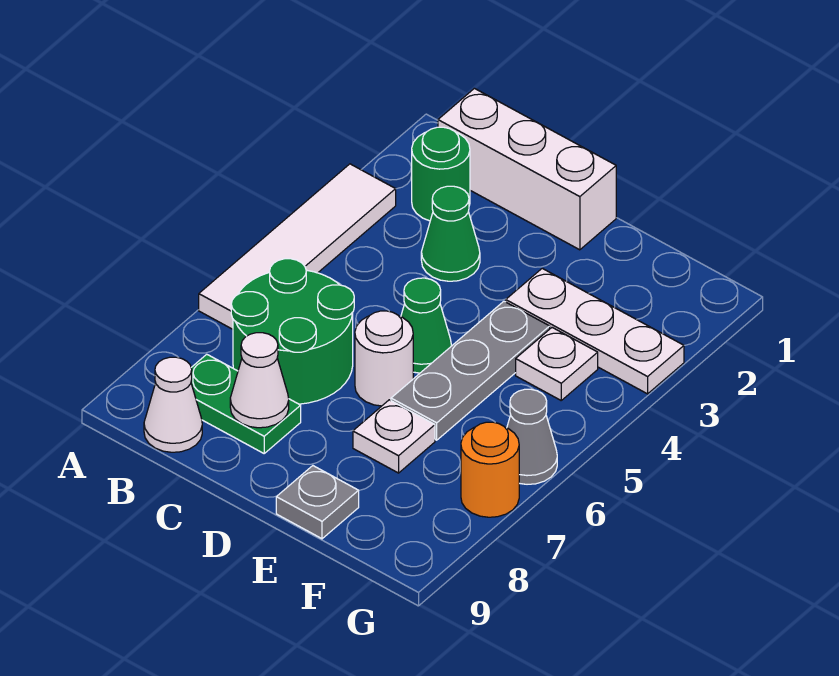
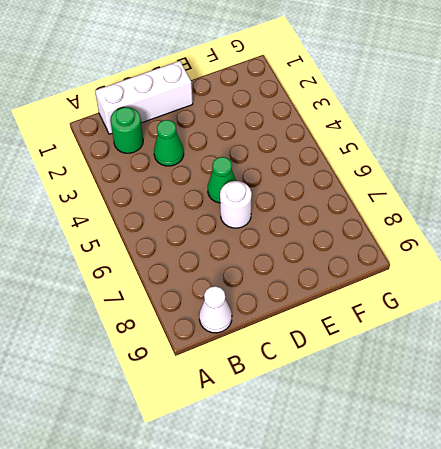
none -> white 1x4 tile [199,164,396,329]
none -> green 2x2 round brick [231,259,354,404]
none -> green 1x2 plate [191,354,301,453]

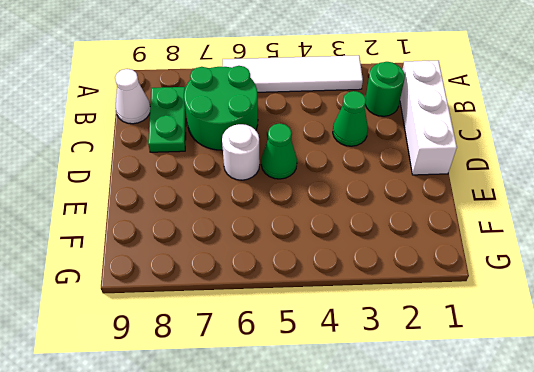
none -> white 1x3 plate [506,268,684,394]
none -> grey 1x3 plate [391,301,550,440]
none -> white 1x1 plate [353,400,435,473]

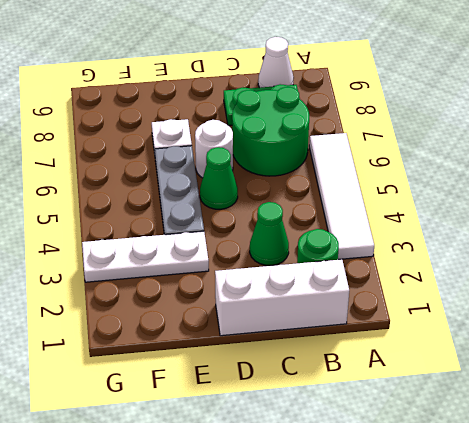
none -> grey 1x1 plate [276,466,359,539]
none -> white 1x1 plate [516,328,598,400]
none -> grey 1x1 cone [507,389,557,484]

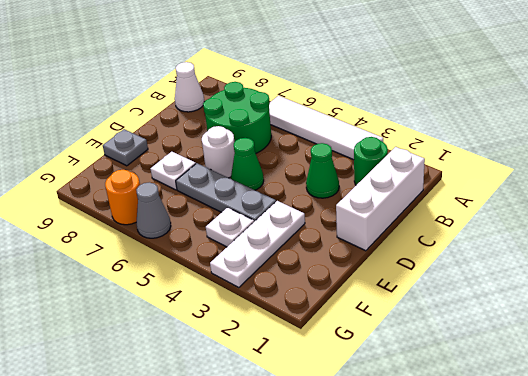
none -> green 1x2 plate [191,354,301,453]
none -> white 1x1 cone [230,333,289,428]

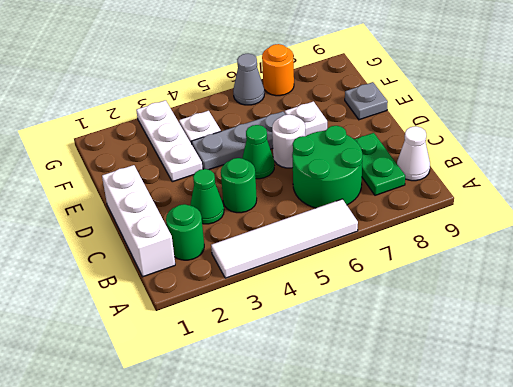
green 1x1 round brick [221,158,257,213] -> none
none -> white 1x1 cone [230,333,289,428]

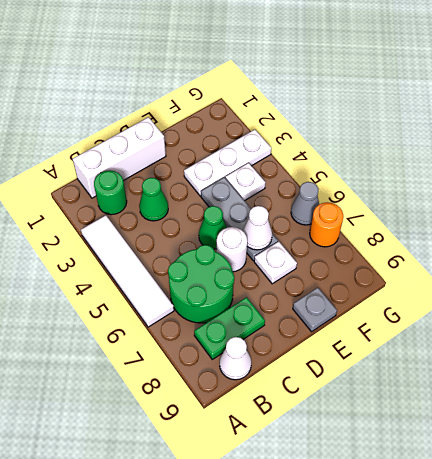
white 1x1 cone [243,206,272,250] -> white 1x1 cone moved to [230,333,289,428]

